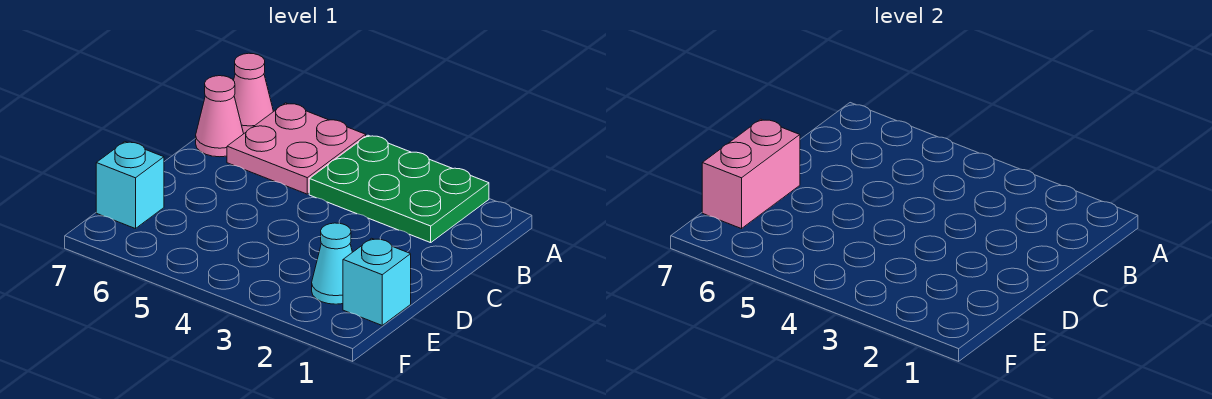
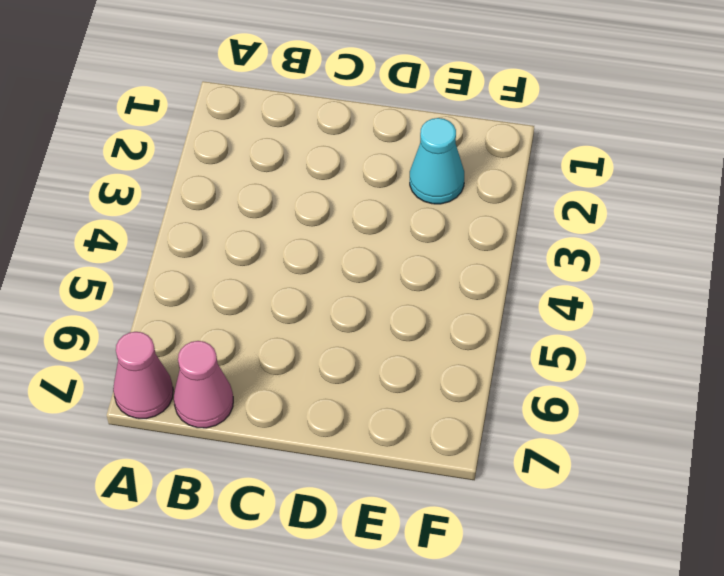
none -> green 2x3 plate [309,135,489,243]
none -> pink 2x2 plate [227,103,366,194]

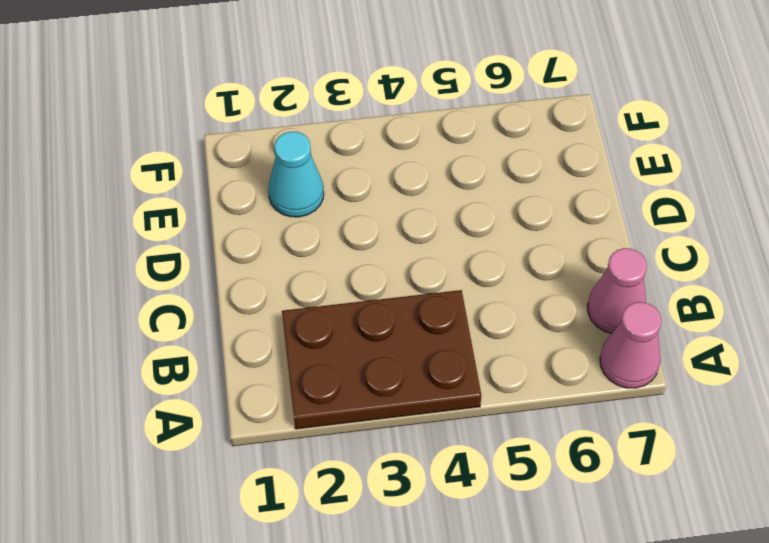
brown 2x3 plate [282,290,481,429] -> green 2x3 plate [309,135,489,243]
none -> pink 2x2 plate [227,103,366,194]
none -> cyan 1x1 brick [343,238,411,325]

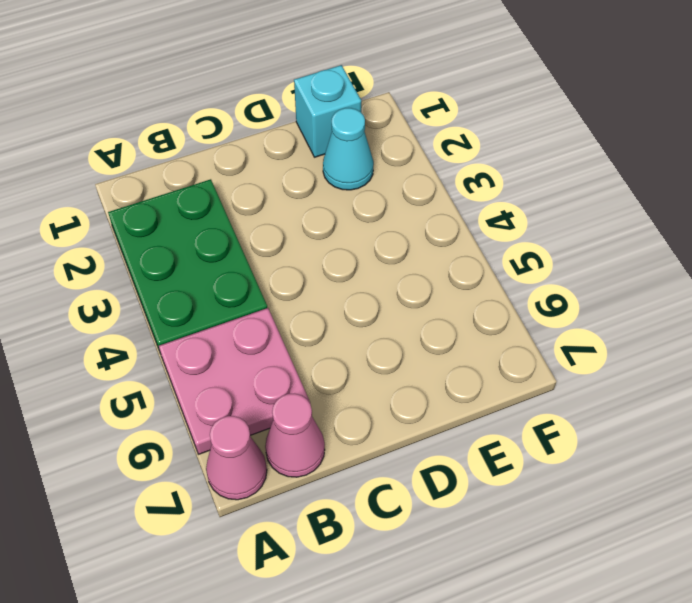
none -> cyan 1x1 brick [96,142,164,229]
none -> pink 1x2 brick [702,119,800,229]

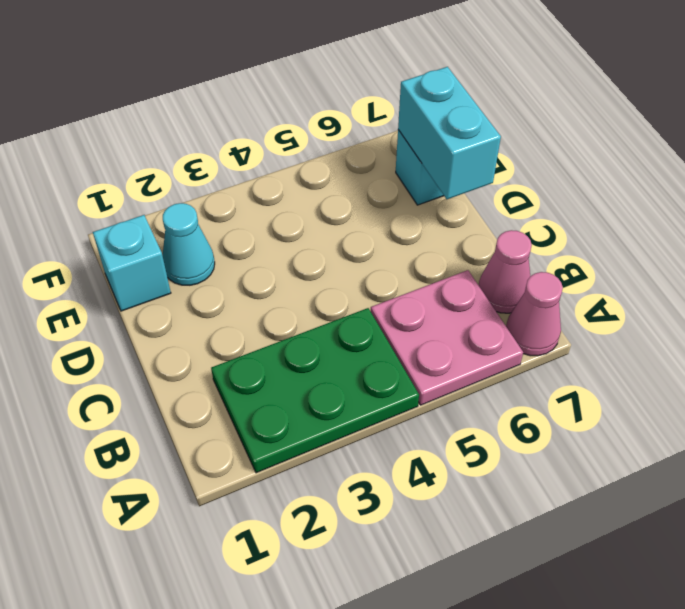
cyan 1x2 brick [398,67,501,199] -> pink 1x2 brick [702,119,800,229]

